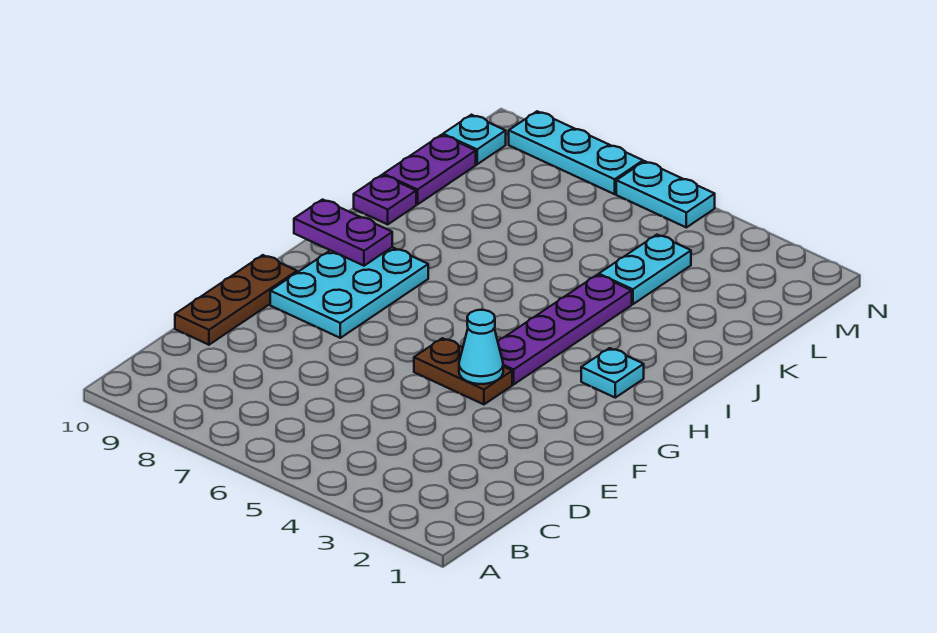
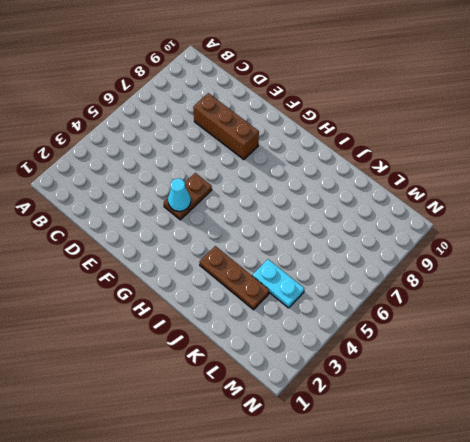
brown 1x3 brick [193,93,259,160] -> cyan 2x3 plate [270,247,428,338]
brown 1x3 plate [200,246,269,310] -> brown 1x3 plate moved to [175,255,297,345]
none -> purple 1x4 plate [498,275,632,384]
none -> cyan 1x1 plate [581,348,644,398]
none -> purple 1x1 plate [354,175,416,224]

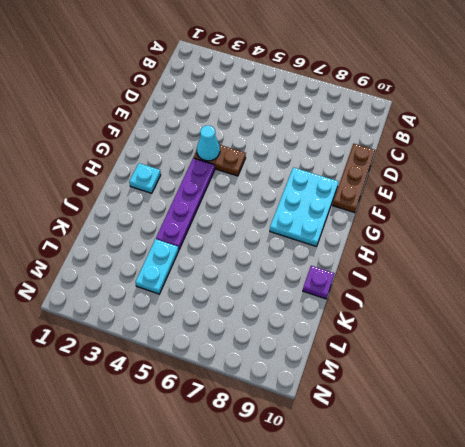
none -> purple 1x2 plate [383,135,476,204]
none -> cyan 1x1 plate [443,115,506,164]
none -> cyan 1x2 plate [616,161,715,227]

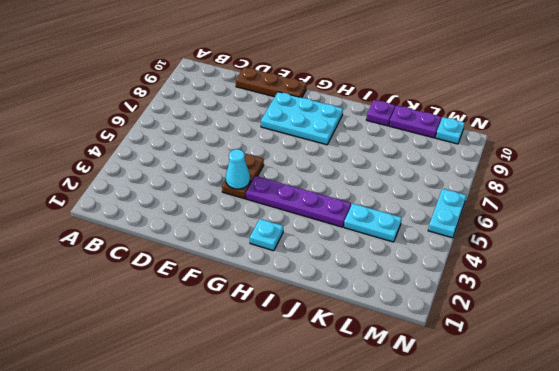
none -> cyan 1x3 plate [509,111,643,194]
none -> purple 1x2 plate [294,200,392,266]

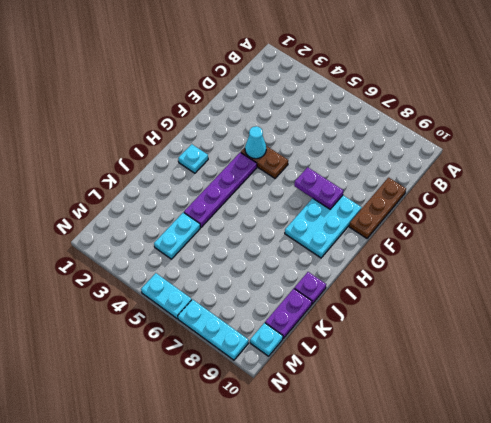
purple 1x2 plate [294,167,343,209] -> purple 1x2 plate moved to [294,200,392,266]

